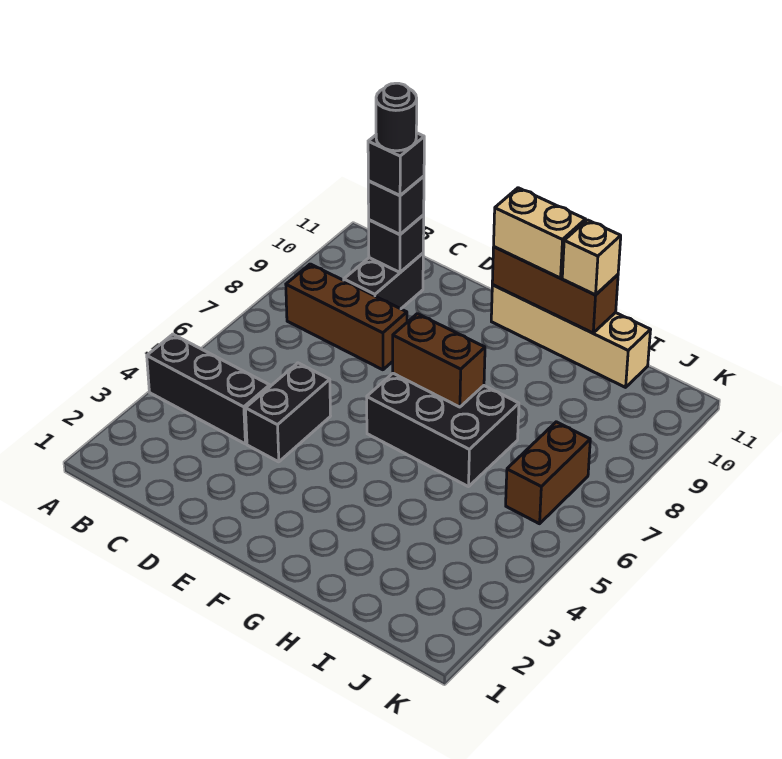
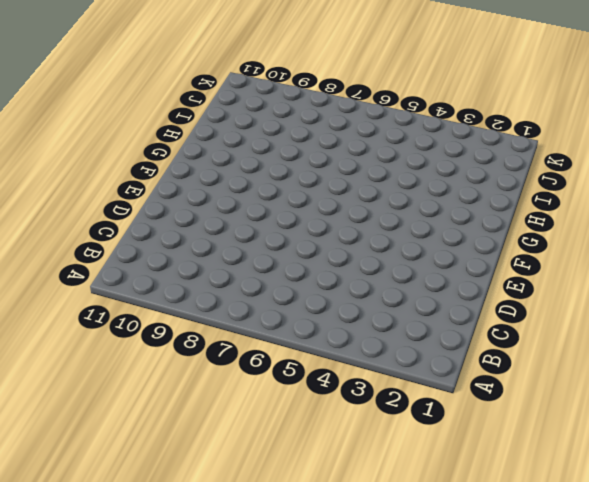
none -> black 1x3 brick [147,334,270,444]
none -> brown 1x3 brick [286,264,407,370]
none -> black 1x2 brick [344,253,423,309]

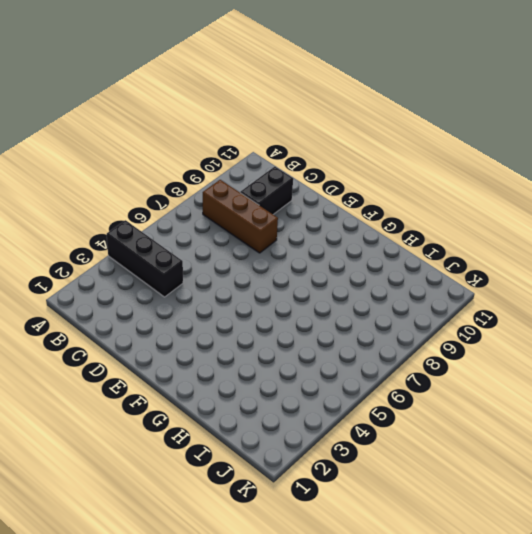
none -> black 1x2 brick [245,363,330,462]
none -> black 2x3 brick [367,373,519,487]
none -> tan 1x4 brick [491,285,650,387]

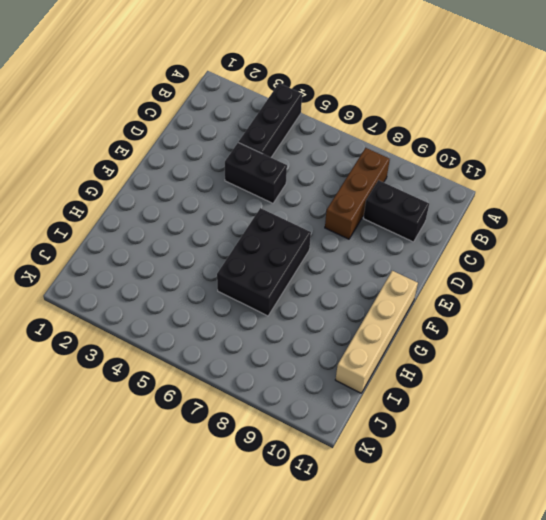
none -> brown 1x2 brick [506,422,590,524]
none -> black 1x1 brick [369,215,424,272]
none -> brown 1x2 brick [393,314,485,407]

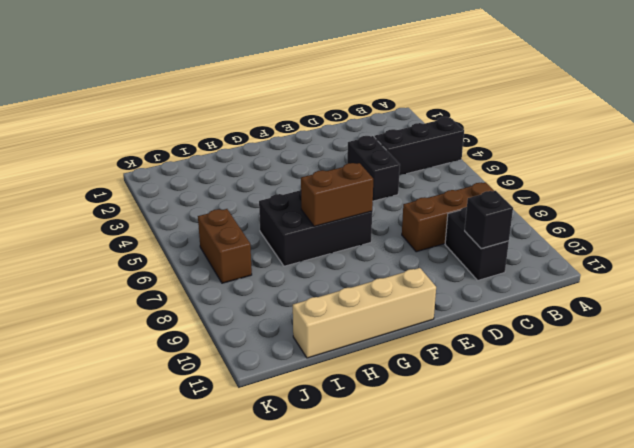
none -> brown 1x3 brick [492,247,618,333]
none -> black 1x1 brick [368,176,424,234]
none -> tan 1x2 brick [494,188,586,278]

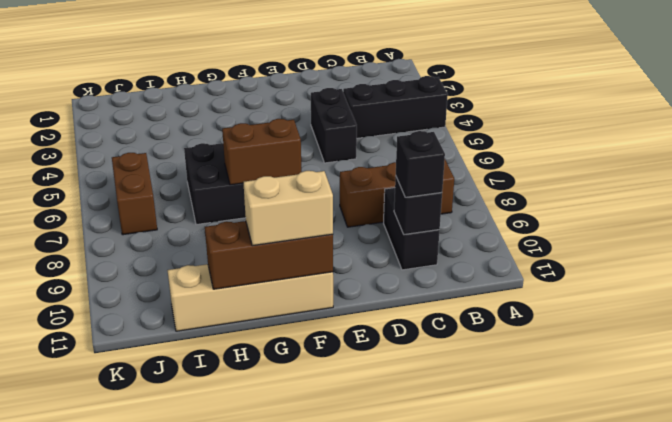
none -> tan 1x1 brick [562,220,621,295]
none -> black 1x1 brick [368,133,424,196]
none -> black 1x1 round brick [376,83,417,151]

